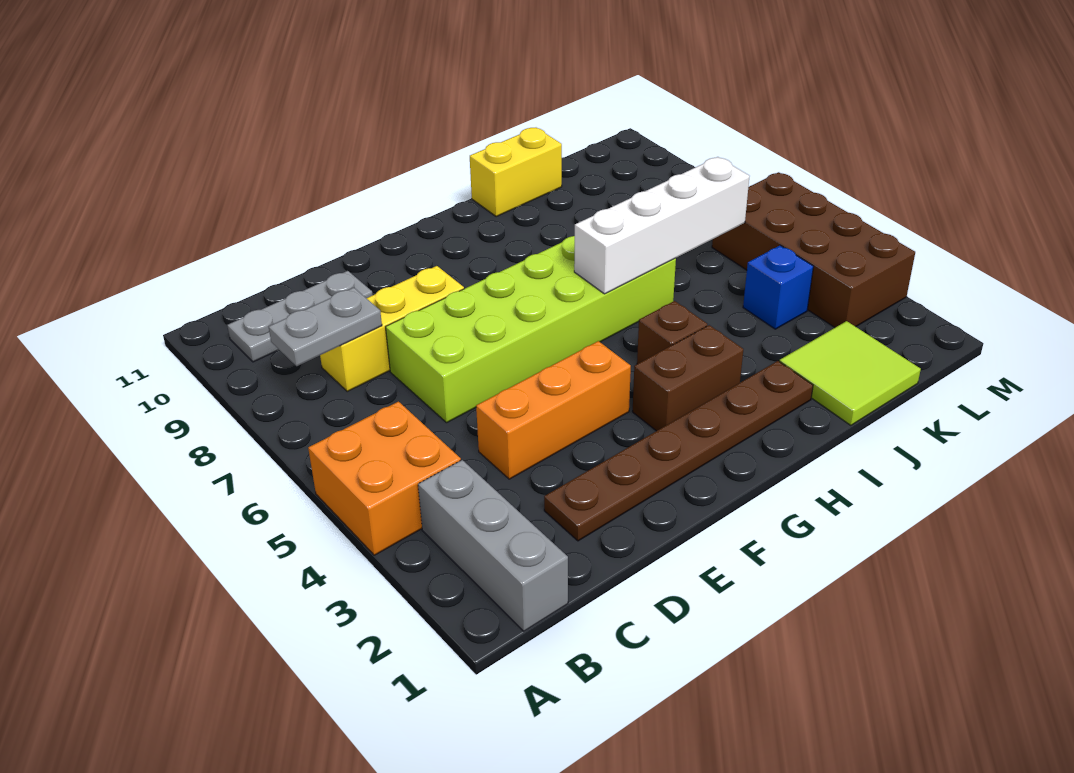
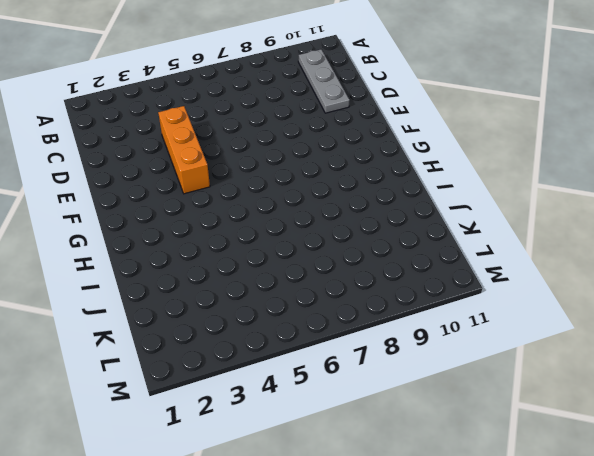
none -> orange 2x2 brick [308,402,461,555]
none -> grey 1x3 brick [418,460,568,631]
none -> yellow 1x3 brick [320,266,464,391]

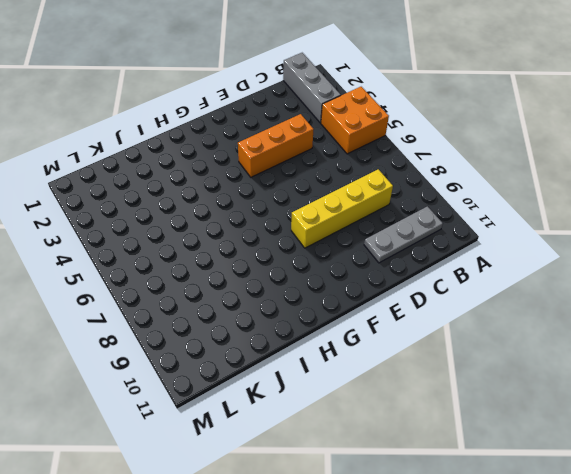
yellow 1x4 brick [291,169,393,248] -> yellow 1x3 brick [320,266,464,391]
none -> brown 1x6 plate [544,361,813,541]
none -> lime 2x6 brick [386,236,676,423]
none -> brown 1x2 brick [633,325,743,431]

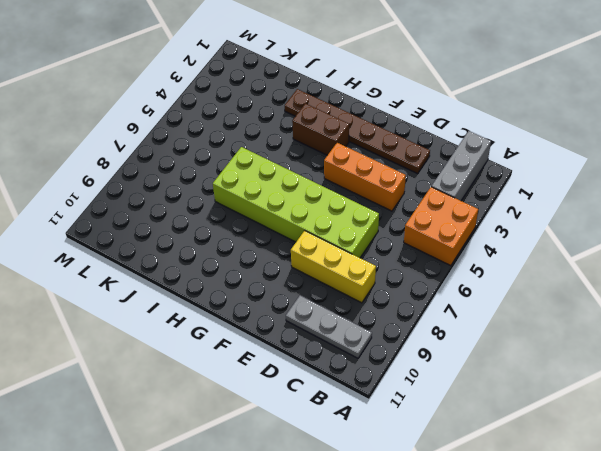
none -> brown 1x1 brick [637,301,707,364]
none -> yellow 1x2 brick [470,128,562,216]
none -> lime 2x2 tile [779,321,921,425]

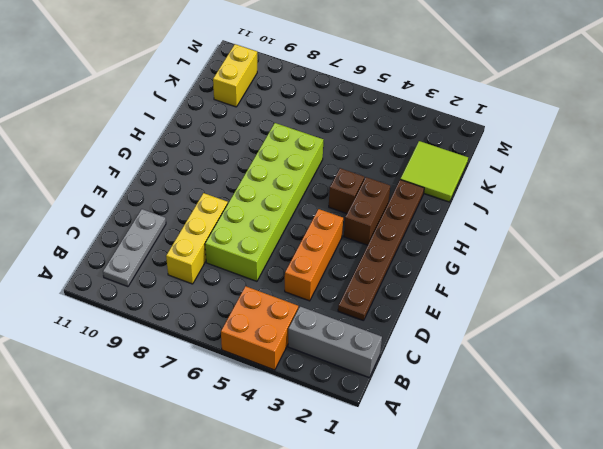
yellow 1x2 brick [213,44,257,107] -> yellow 1x2 brick moved to [470,128,562,216]
none -> blue 1x1 brick [743,245,813,329]
none -> brown 2x4 brick [712,172,915,327]
none -> grey 1x2 plate [269,288,382,366]

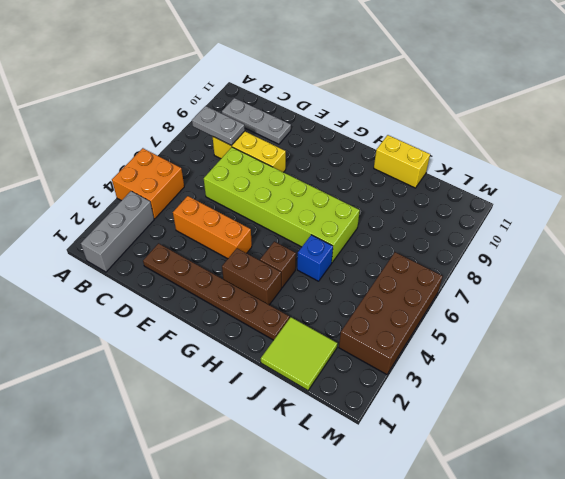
blue 1x1 brick [297,235,333,281] -> blue 1x1 brick moved to [743,245,813,329]
none -> white 1x4 brick [574,157,750,294]

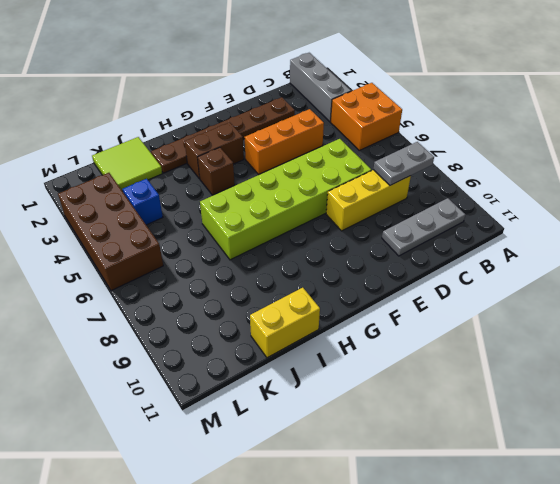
none -> white 1x4 brick [574,157,750,294]

